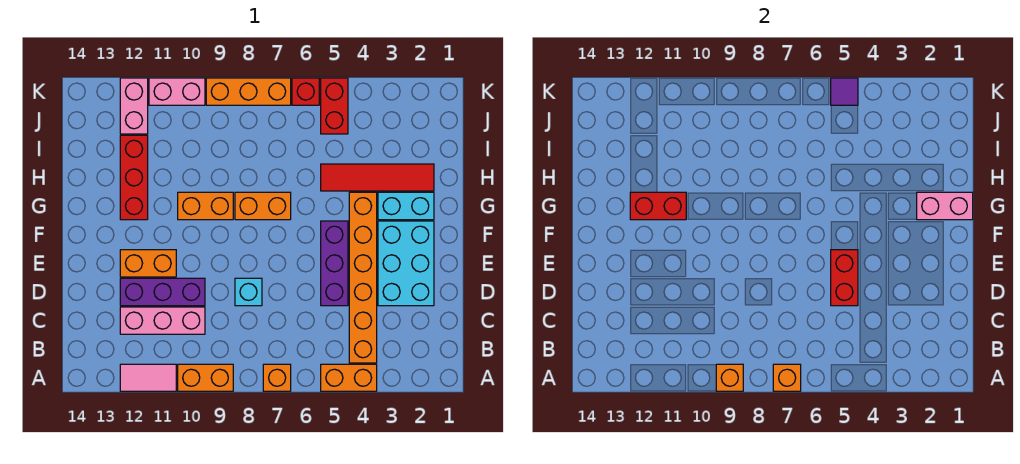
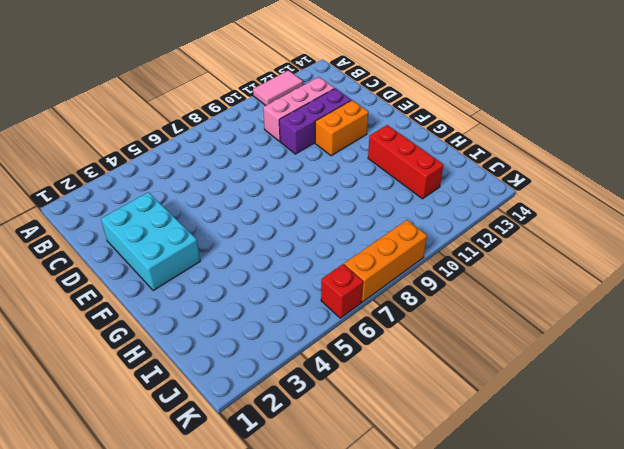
none -> orange 1x2 brick [321,364,377,391]
none -> orange 1x1 brick [263,364,291,391]
none -> orange 1x2 brick [178,364,233,391]

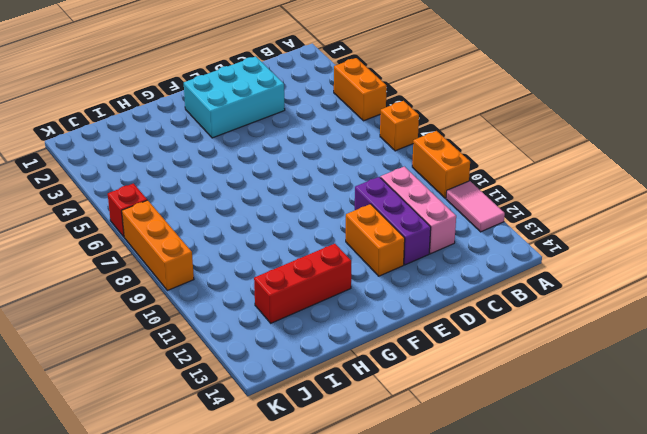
none -> orange 1x6 brick [349,192,377,363]
none -> purple 1x3 brick [321,221,348,306]
none -> cyan 1x1 brick [235,278,262,306]

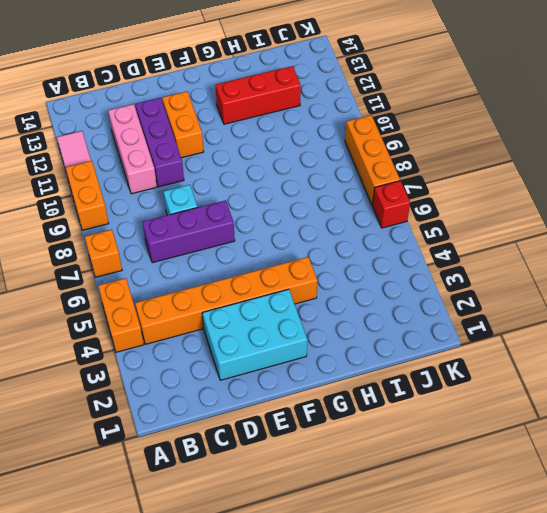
purple 1x3 brick [142,200,235,263] -> purple 1x3 brick moved to [321,221,348,306]
none -> cyan 1x2 brick [378,192,434,220]
none -> orange 1x2 brick [235,192,291,220]
none -> orange 1x2 brick [178,192,233,220]

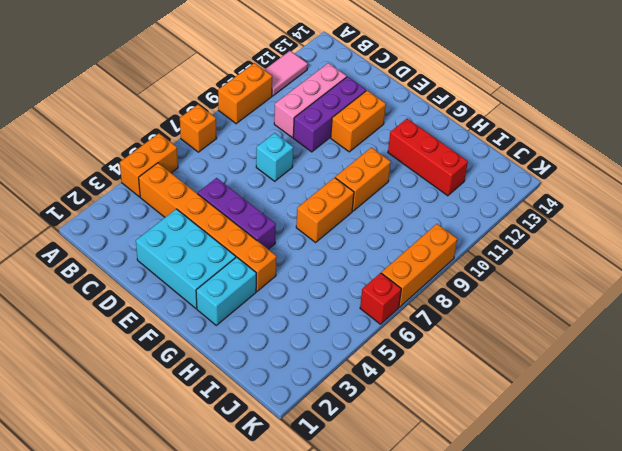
none -> red 1x4 tile [321,164,434,191]
none -> red 1x2 brick [321,78,348,134]
none -> pink 1x2 brick [120,78,148,134]

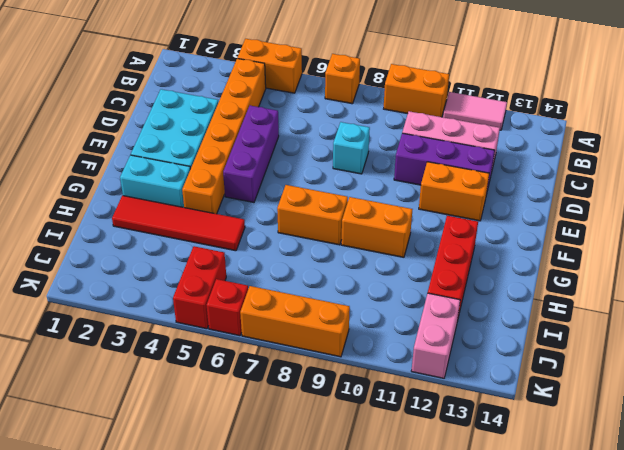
none -> pink 1x2 brick [149,78,205,105]
none -> orange 1x1 brick [773,364,801,391]
none -> orange 1x1 brick [716,364,743,391]

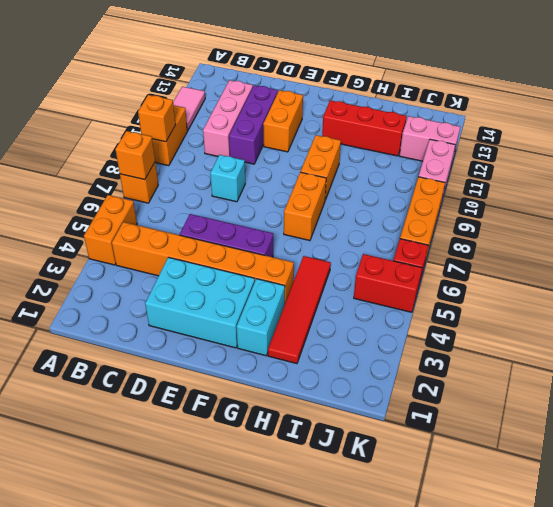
none -> red 1x2 brick [831,250,858,306]
none -> pink 1x2 brick [917,192,973,220]
none -> red 1x2 brick [630,192,686,220]

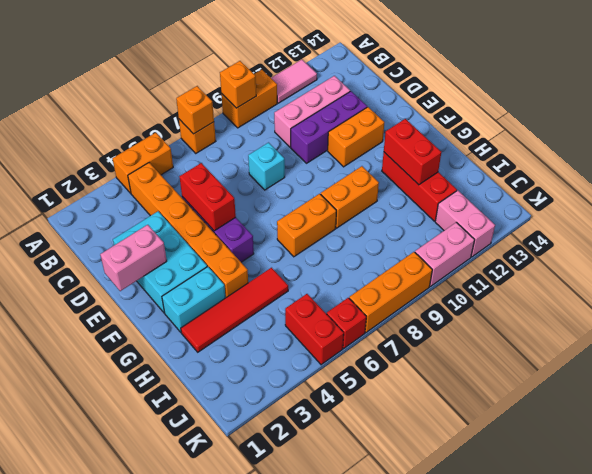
pink 1x2 brick [100,225,167,291] -> pink 1x2 brick moved to [917,192,973,220]
red 1x2 brick [384,119,441,185] -> red 1x2 brick turned to [630,192,686,220]
none -> purple 1x1 tile [831,78,858,105]

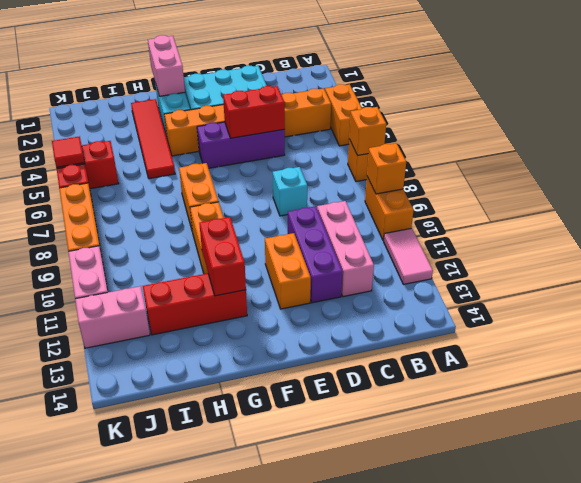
red 1x1 tile [52,136,84,167] -> purple 1x1 tile [831,78,858,105]

